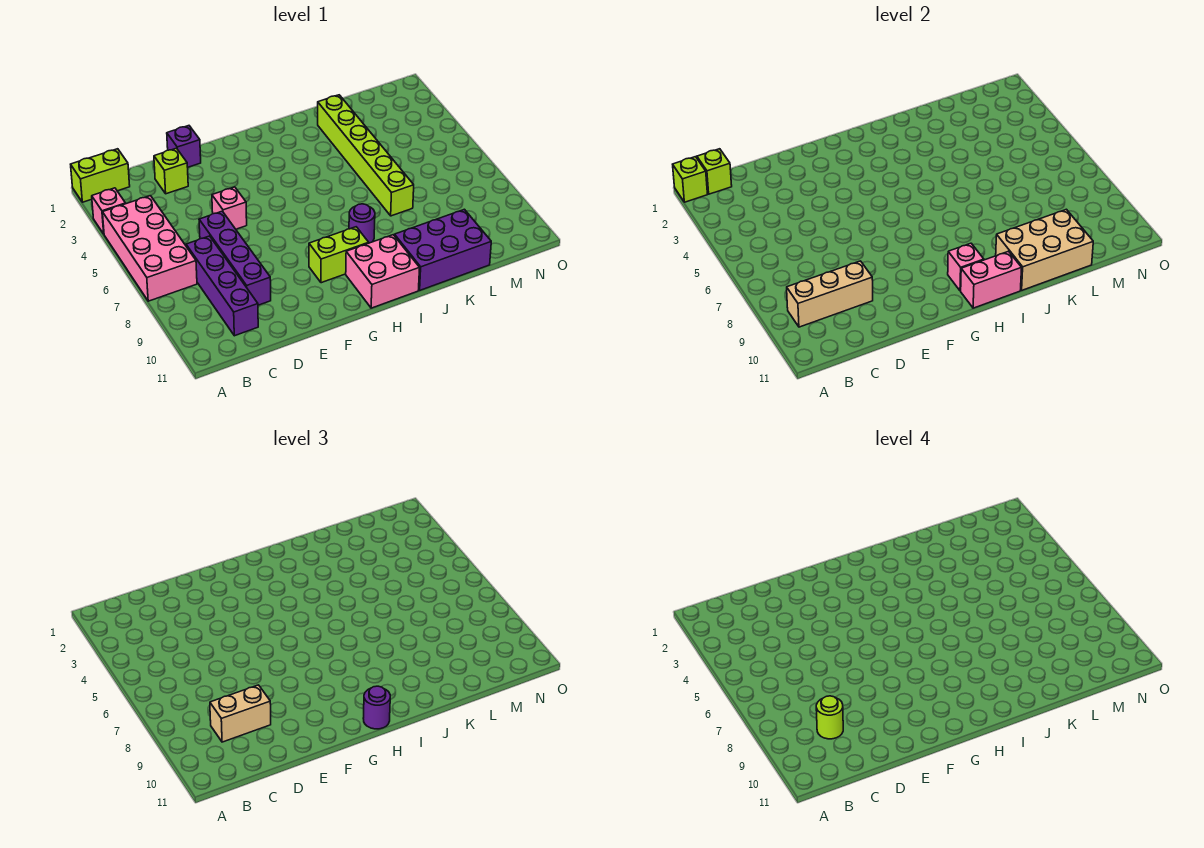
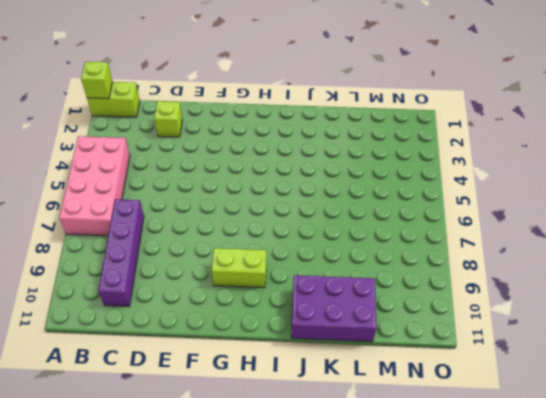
none -> pink 1x1 brick [92,188,126,234]
none -> purple 1x4 brick [199,211,271,305]
none -> purple 1x1 brick [167,126,201,167]

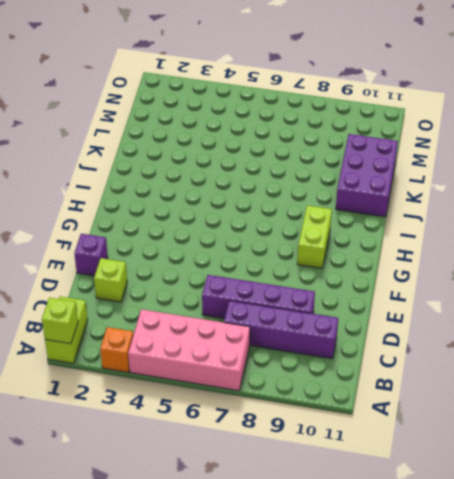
orange 1x1 brick [100,327,133,372] -> pink 1x1 brick [92,188,126,234]
none -> pink 1x1 brick [212,187,247,229]
none -> pink 2x2 brick [346,235,420,308]
none -> purple 1x1 round brick [349,204,375,243]

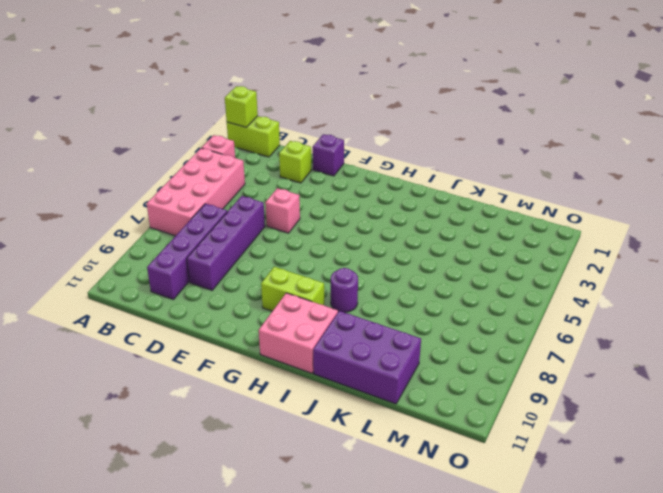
none -> lime 1x6 brick [318,95,414,216]
none -> lime 1x1 brick [697,149,732,194]
none -> tan 1x3 brick [787,261,873,327]

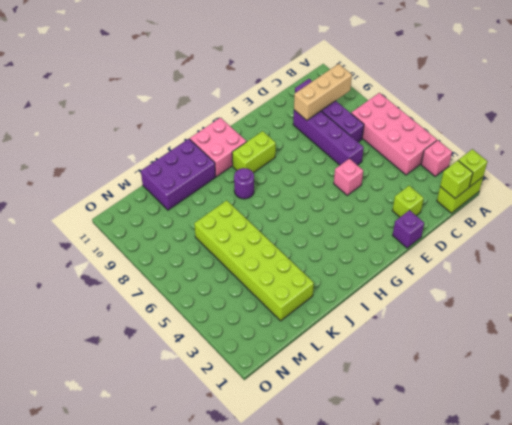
lime 2x6 brick [194,200,314,321] -> lime 1x6 brick [318,95,414,216]
none -> pink 1x1 brick [948,243,984,291]
none -> pink 1x2 brick [961,251,1022,308]
none -> tan 2x3 brick [996,209,1093,290]

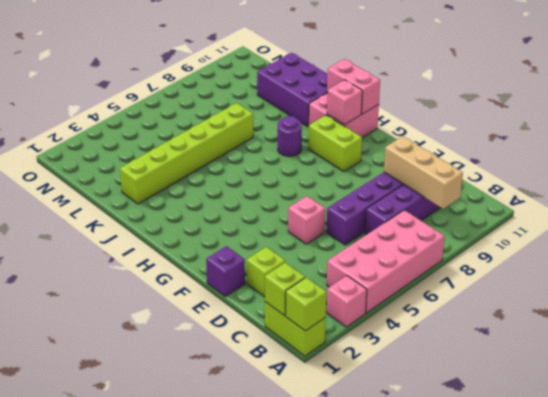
none -> tan 2x3 brick [996,209,1093,290]
none -> tan 1x2 brick [210,685,271,742]
none -> purple 1x1 round brick [363,686,390,729]

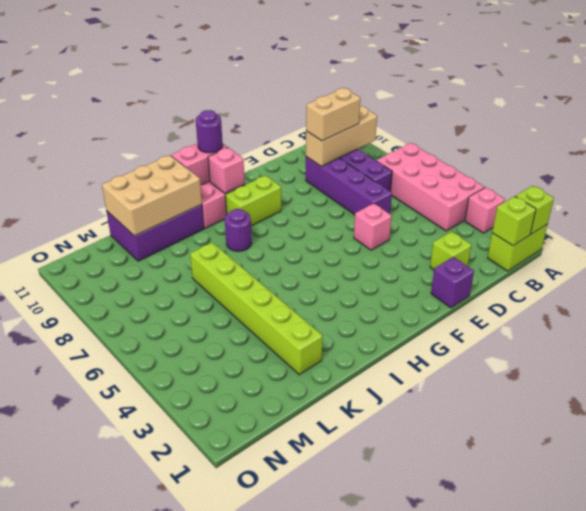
none -> lime 1x1 round brick [816,696,843,739]

